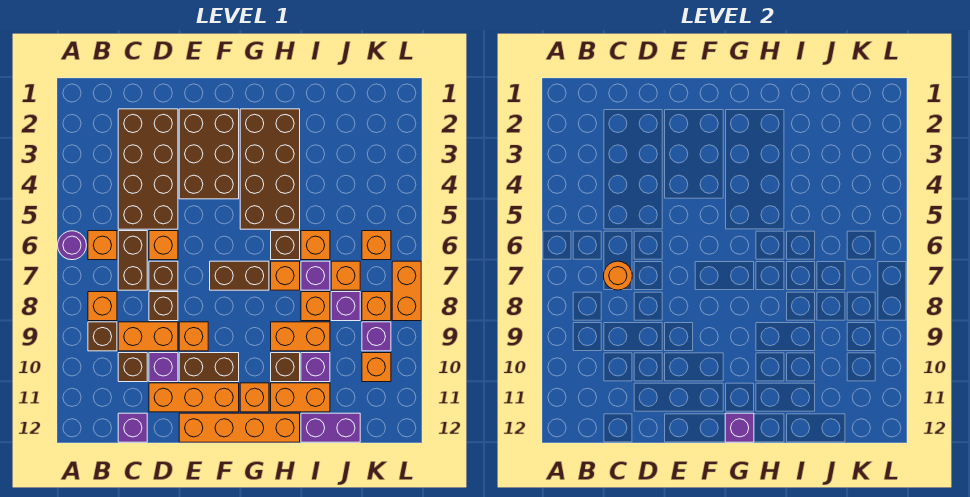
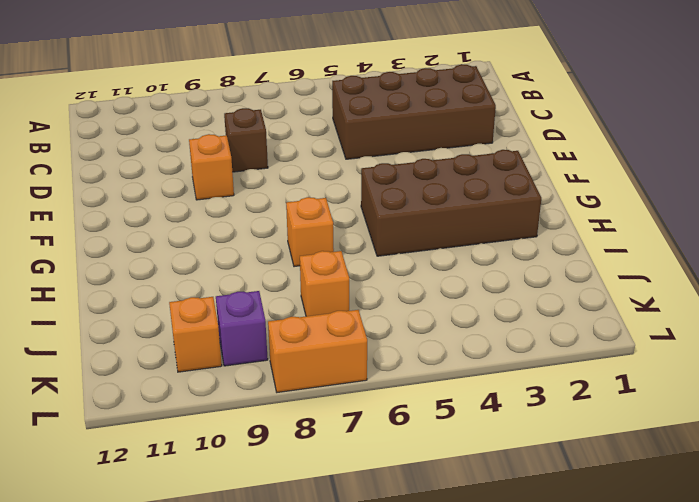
none -> purple 1x1 round brick [58,231,87,260]
none -> orange 1x1 brick [88,231,117,260]
none -> orange 1x1 brick [88,292,117,321]
none -> brown 1x1 brick [88,322,117,351]

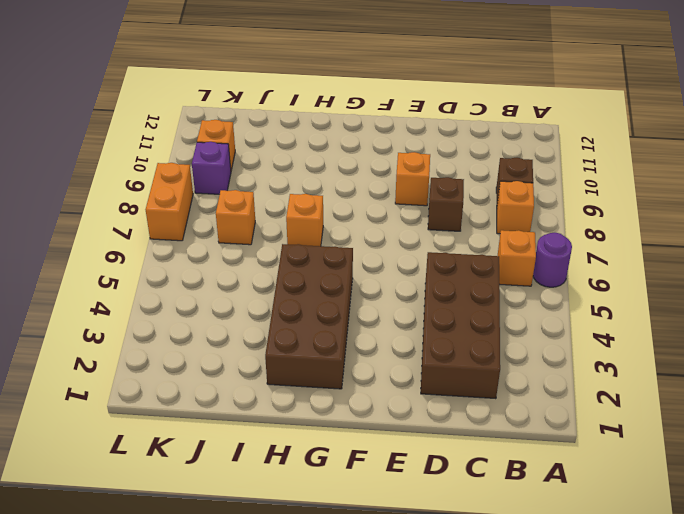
none -> brown 1x2 brick [118,231,147,290]
none -> orange 1x2 brick [118,322,178,351]
none -> brown 1x1 brick [118,353,147,382]
none -> purple 1x1 brick [118,413,147,442]

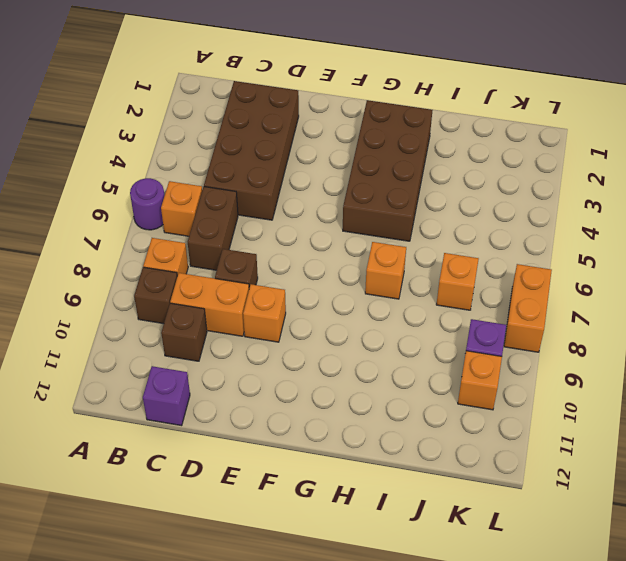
none -> orange 1x1 brick [149,231,178,260]
none -> brown 1x1 brick [149,261,178,290]
none -> purple 1x1 brick [149,353,178,382]
none -> orange 1x3 brick [149,383,239,412]

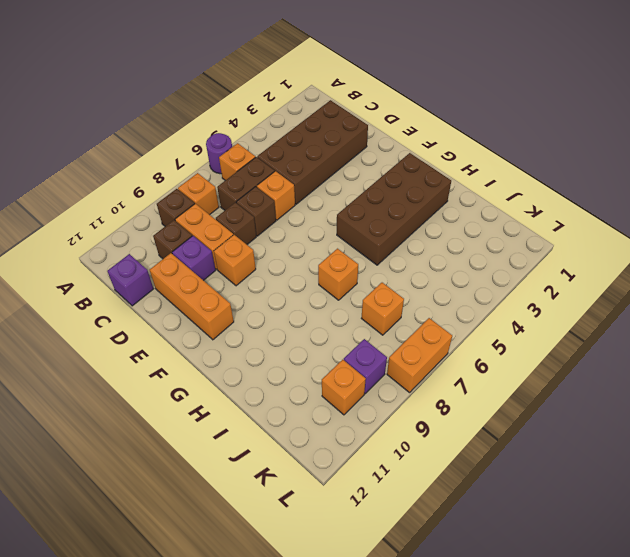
none -> brown 2x3 brick [179,109,239,199]
none -> brown 1x2 brick [179,353,239,382]
none -> orange 1x4 brick [179,413,300,442]
none -> brown 1x2 brick [210,261,269,290]

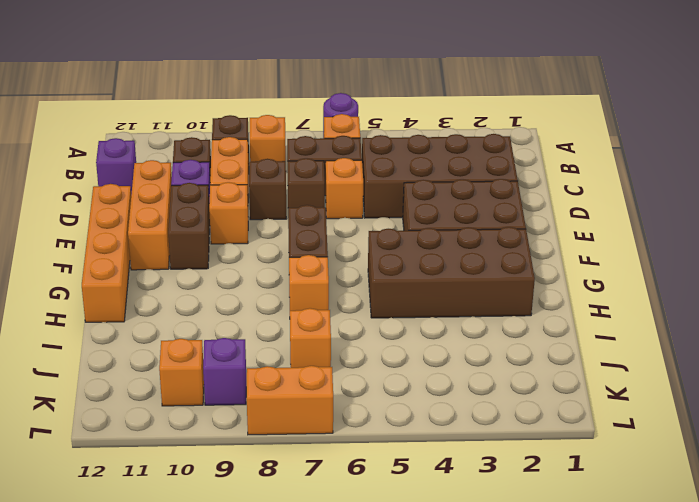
none -> orange 1x1 brick [240,383,269,412]
none -> brown 1x1 brick [271,231,300,260]
none -> orange 1x2 brick [271,322,330,351]
none -> brown 1x1 brick [271,353,300,382]

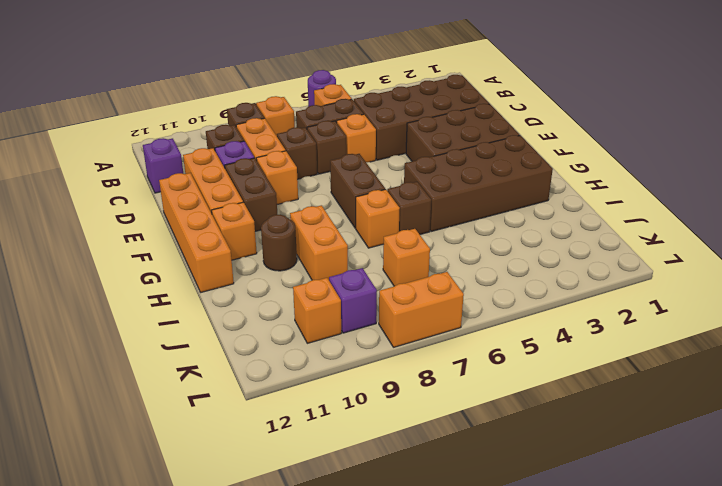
brown 1x1 round brick [261,215,297,271] -> brown 1x1 brick [271,353,300,382]
none -> orange 1x2 brick [271,383,330,412]
none -> orange 1x1 brick [301,231,330,260]
none -> purple 1x1 brick [301,261,330,290]
none -> orange 1x1 brick [301,292,330,321]

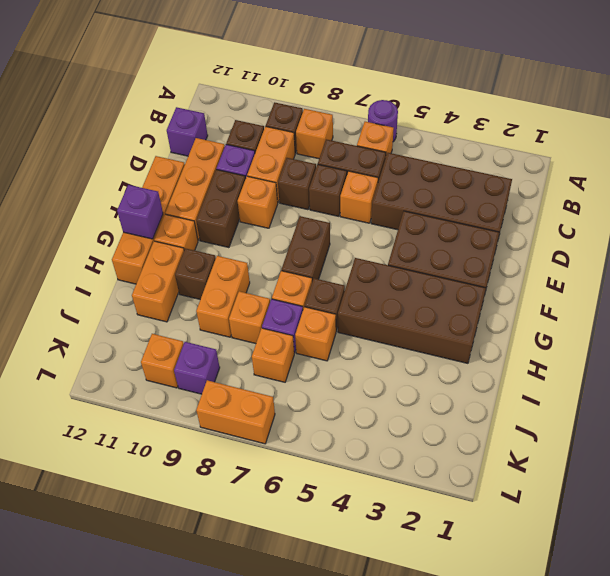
none -> purple 1x1 brick [301,353,330,382]
none -> purple 1x2 brick [301,413,360,442]
none -> purple 1x1 brick [331,292,360,321]
none -> orange 1x1 brick [362,231,391,260]

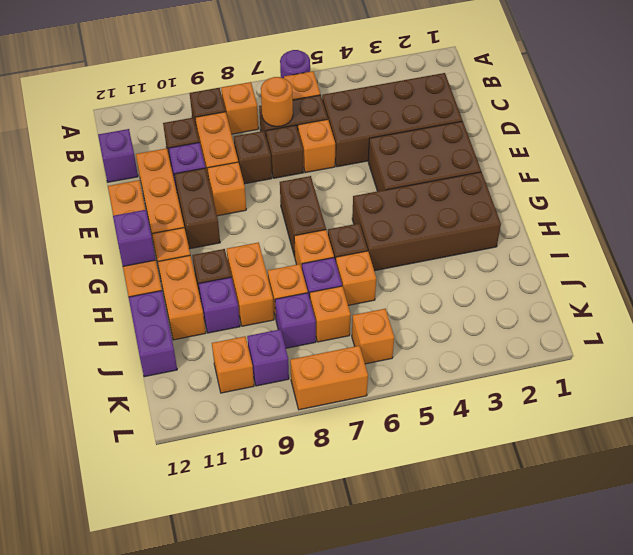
none -> orange 1x1 brick [362,292,391,321]

